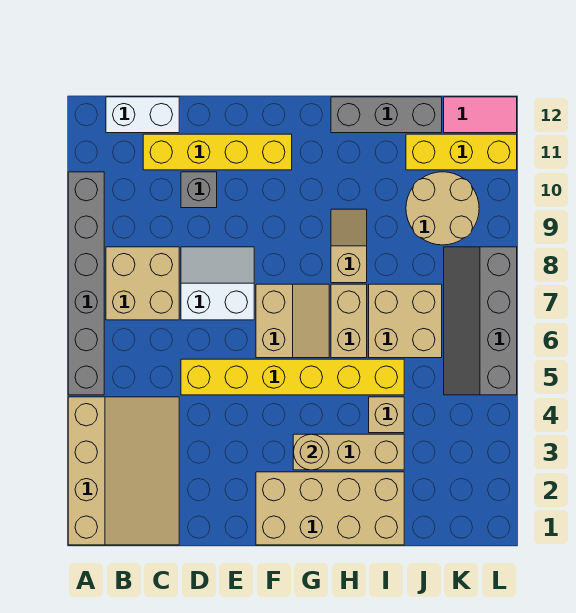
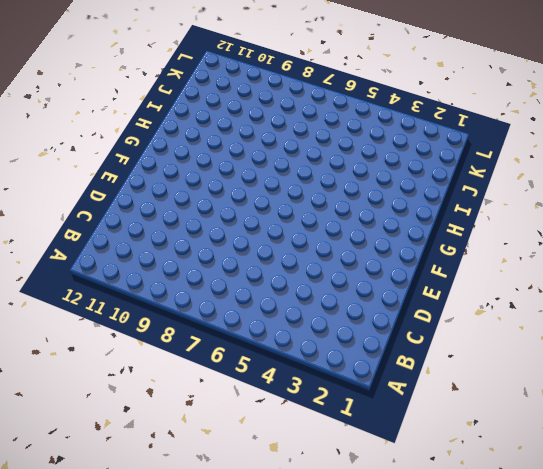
none -> tan 3x4 slope [68,397,179,545]
none -> grey 1x6 brick [68,172,104,395]
none -> tan 2x2 brick [106,247,179,320]

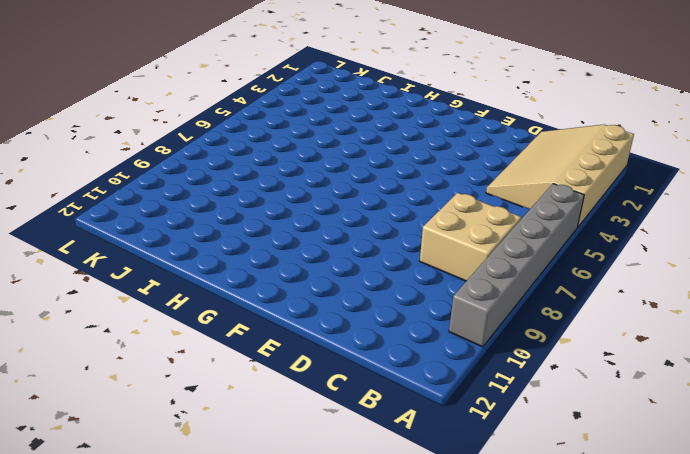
none -> white 1x2 brick [106,97,179,133]
none -> yellow 1x4 brick [143,134,292,170]
none -> yellow 1x6 brick [181,359,404,395]

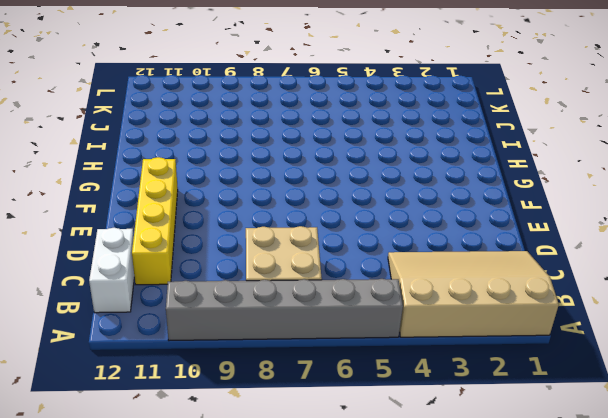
none -> yellow 1x6 brick [181,359,404,395]
none -> white 2x2 slope [181,247,254,320]
none -> grey 1x1 brick [181,172,217,208]

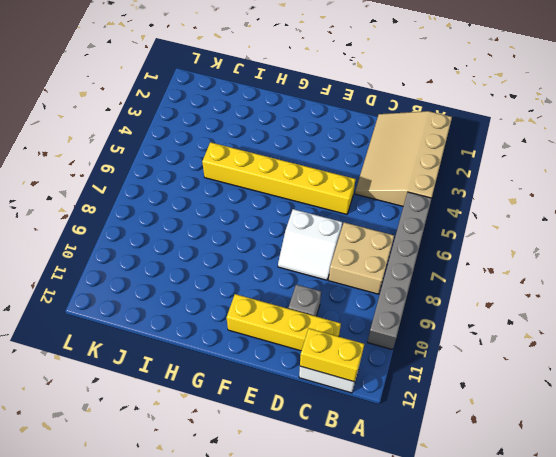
yellow 1x2 brick [300,328,364,382] -> none
none -> tan 2x4 brick [256,472,404,545]
none -> tan 2x2 slope [256,284,329,358]
none -> tan 1x3 brick [293,434,404,470]

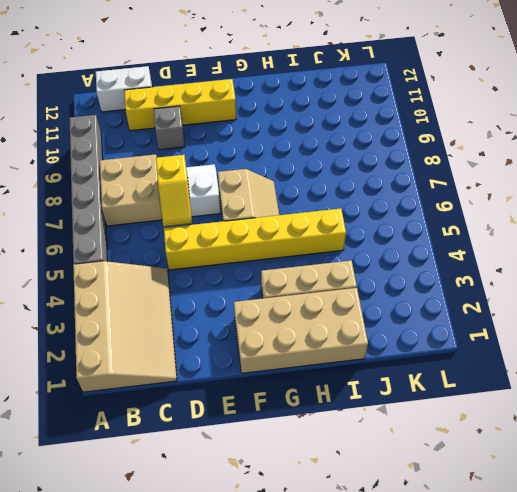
yellow 1x2 slope [156,155,192,226] -> none
none -> tan 1x2 brick [331,284,367,358]
none -> tan 1x2 slope [331,209,367,283]
none -> grey 1x3 brick [331,97,442,133]

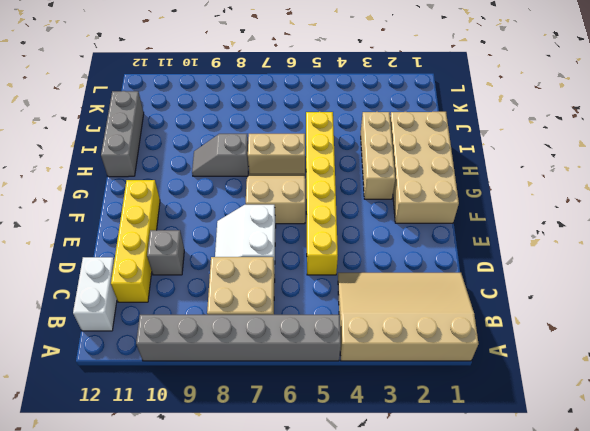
grey 1x2 slope [192,134,249,176] -> tan 1x2 slope [331,209,367,283]
none -> tan 1x1 brick [369,397,404,433]
none -> tan 2x2 brick [369,284,442,358]
none -> tan 2x2 round brick [406,172,479,245]

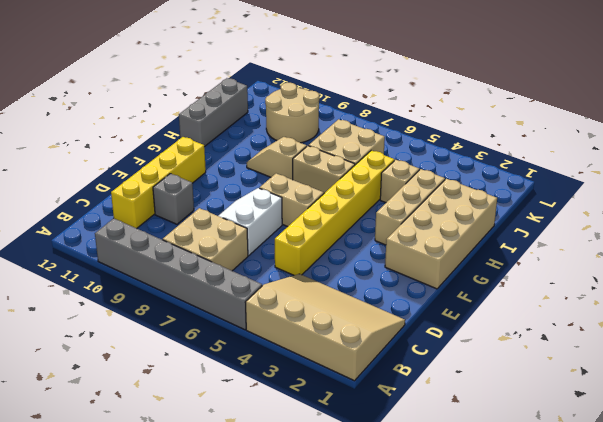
none -> white 1x2 brick [106,97,179,133]
none -> yellow 1x3 brick [406,134,517,170]
none -> grey 2x4 slope [444,247,517,395]

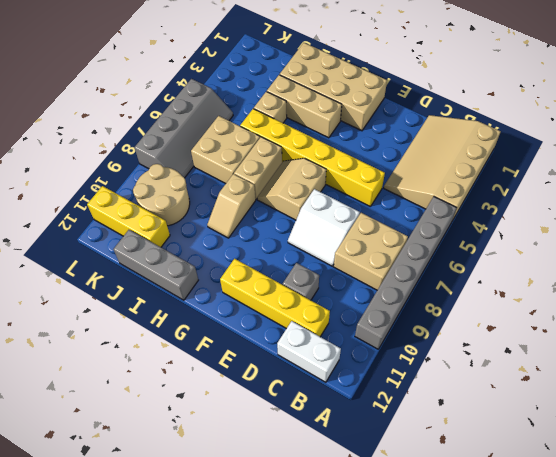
none -> pink 1x2 tile [444,97,517,133]
none -> tan 1x1 round brick [294,434,329,470]

